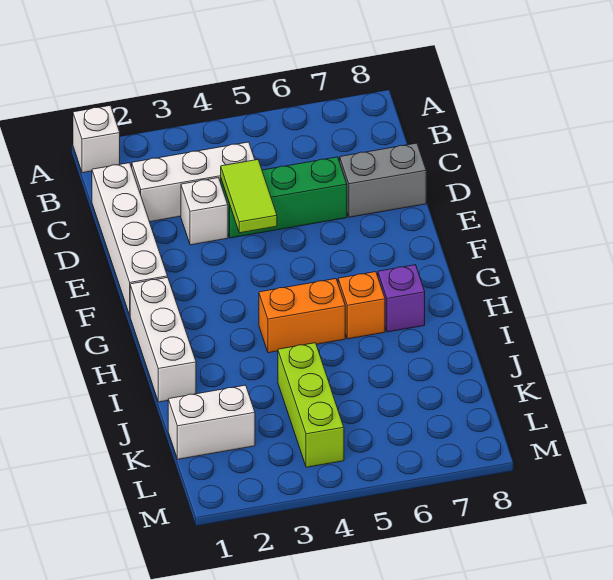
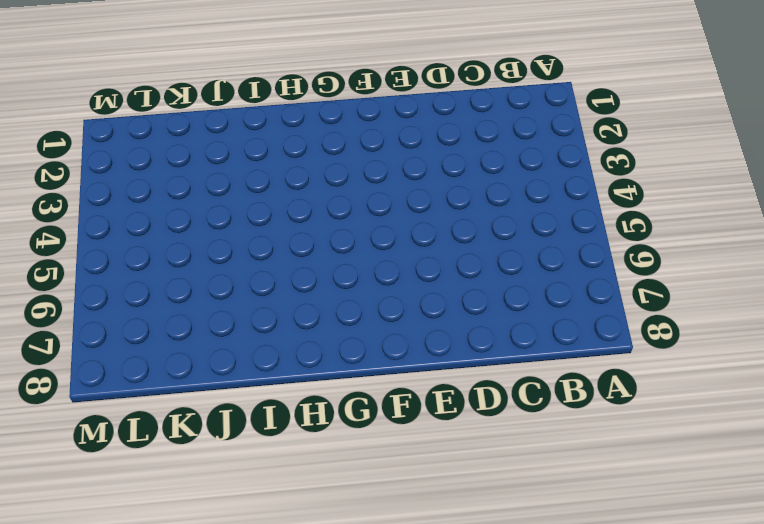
none -> white 1x1 brick [73,105,120,173]
none -> white 1x4 brick [92,163,168,315]
none -> white 1x3 brick [132,142,255,222]

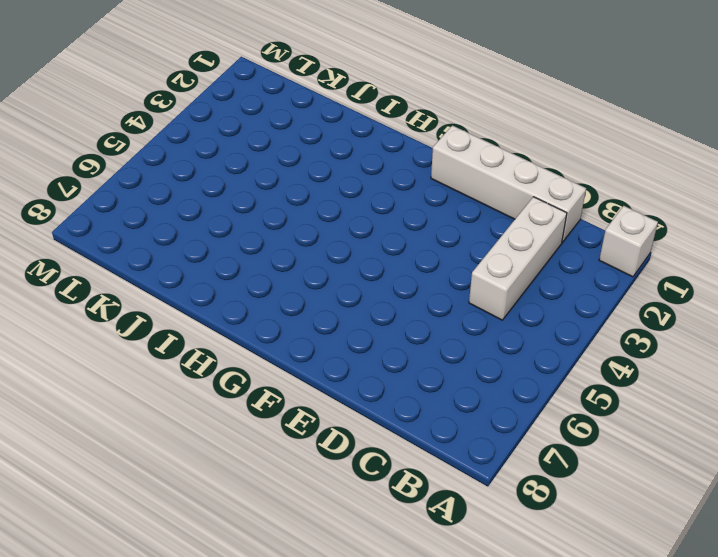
none -> white 1x1 brick [181,178,228,245]
none -> green 1x3 brick [221,157,347,238]
none -> grey 1x2 brick [340,143,426,217]

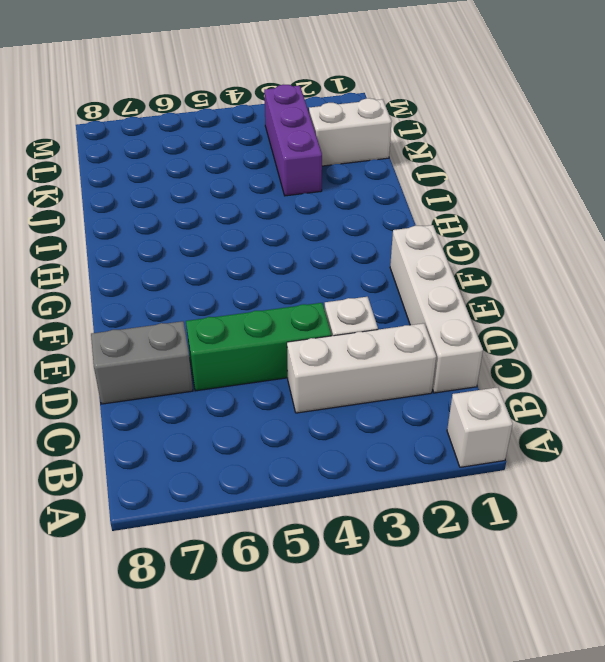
purple 1x3 brick [264,85,322,196] -> none
none -> white 1x3 brick [130,277,196,402]
none -> orange 1x2 brick [259,279,345,353]
none -> orange 1x1 brick [338,272,385,339]

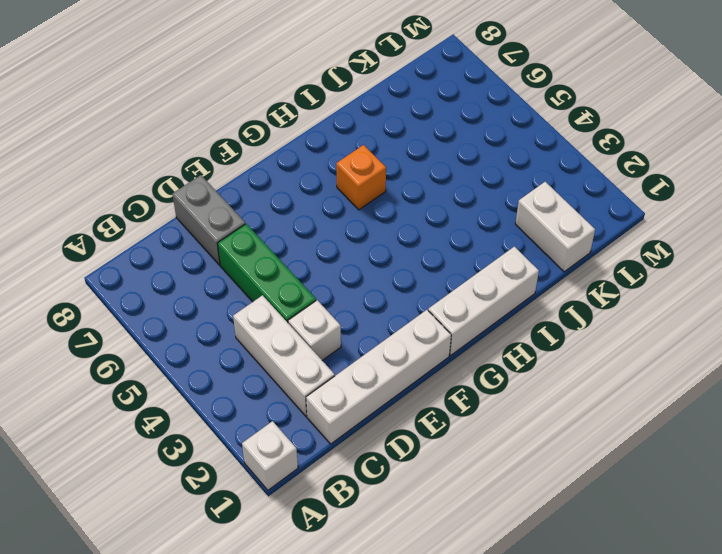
none -> orange 1x2 brick [259,279,345,353]
none -> purple 1x1 brick [378,265,425,332]
none -> lime 1x3 brick [278,343,344,467]

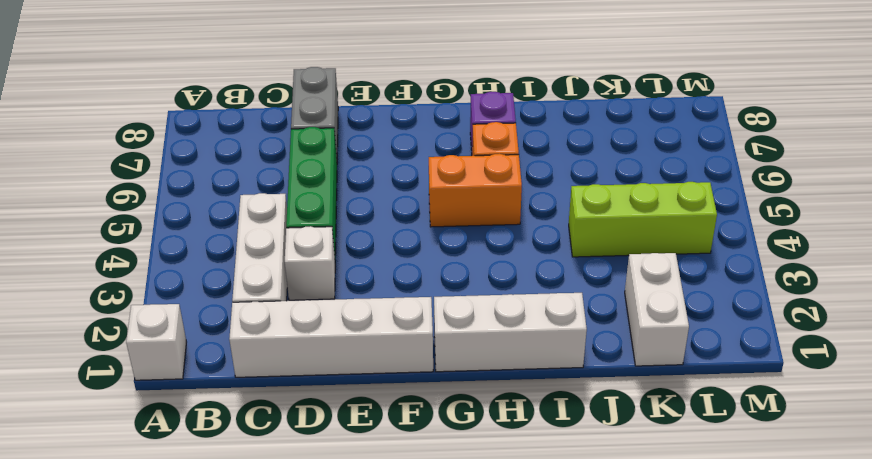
orange 1x2 brick [429,154,522,227] -> orange 1x2 brick turned to [259,279,345,353]
none -> lime 1x2 tile [221,160,277,233]

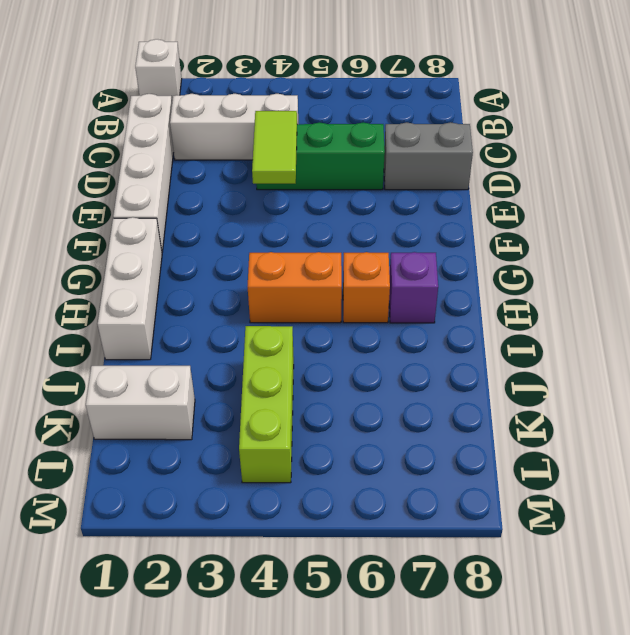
none -> white 1x1 brick [181,178,228,245]

